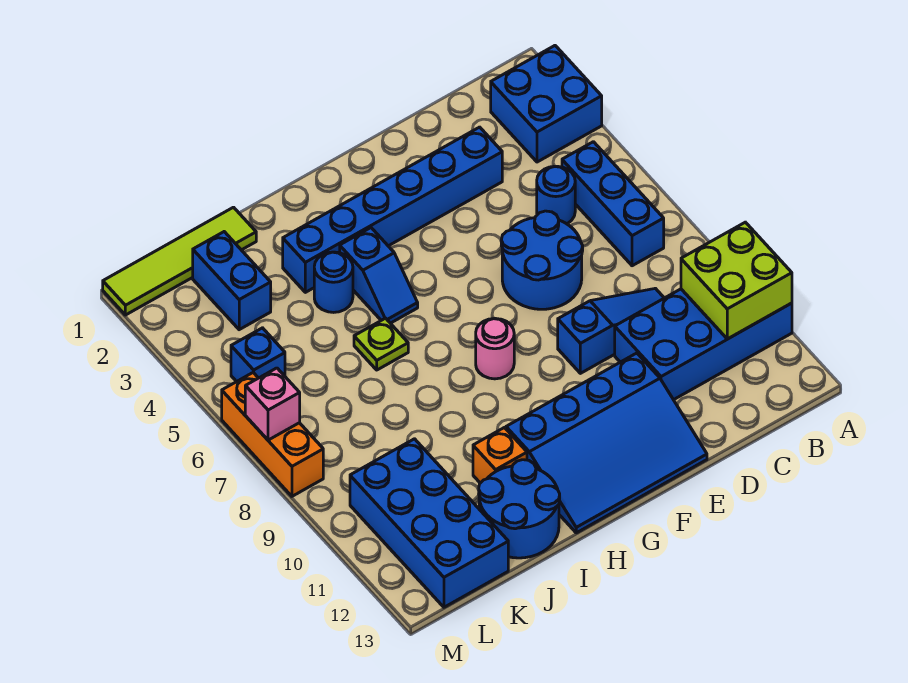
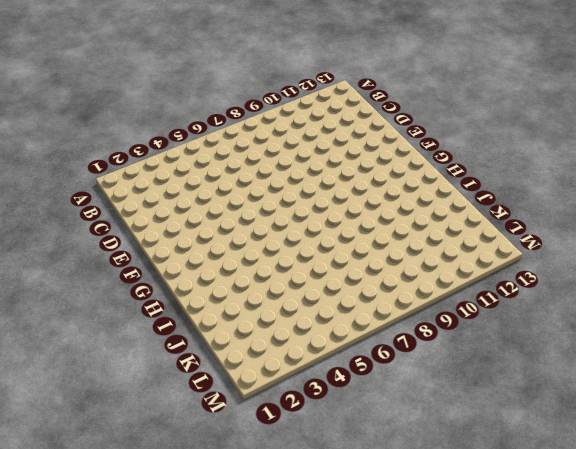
none -> blue 2x2 brick [491,46,602,162]
none -> blue 2x4 brick [615,289,792,400]
none -> blue 1x3 brick [562,142,664,266]

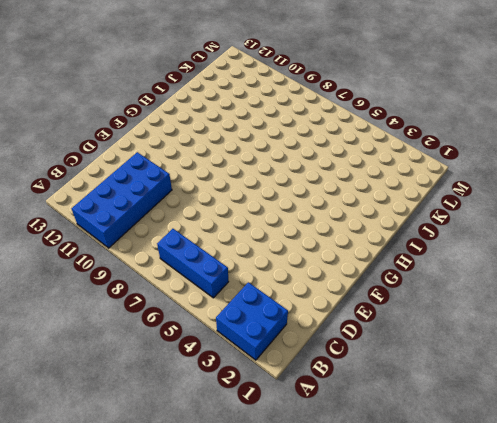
none -> blue 1x1 round brick [537,166,575,224]
none -> blue 1x3 slope [558,288,664,373]
none -> blue 1x6 brick [283,127,502,292]

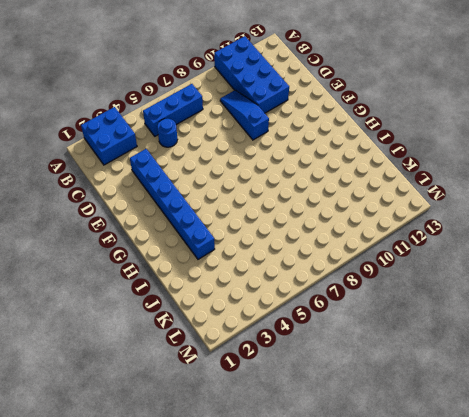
none -> blue 2x2 round brick [501,211,583,309]
none -> blue 3x4 slope [506,353,707,533]
none -> pink 1x1 round brick [476,318,514,379]

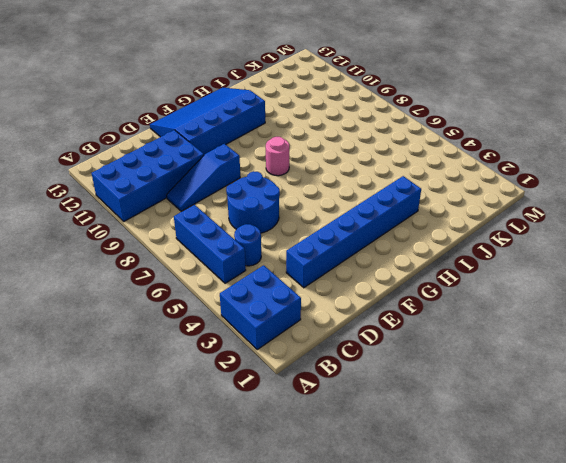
none -> blue 1x2 slope [340,228,418,323]
none -> blue 1x1 round brick [314,252,353,312]
none -> lime 1x1 plate [354,318,408,370]

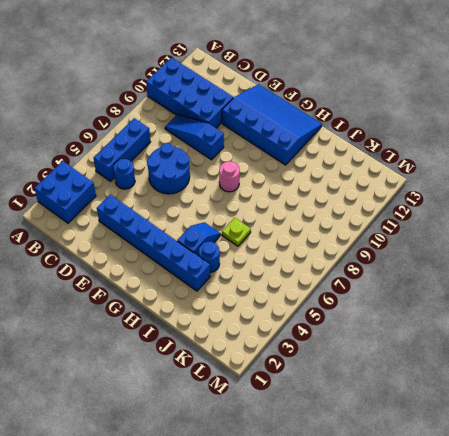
none -> orange 1x1 brick [473,428,527,483]
none -> blue 2x2 round brick [479,460,560,558]
none -> lime 1x4 tile [103,207,256,315]

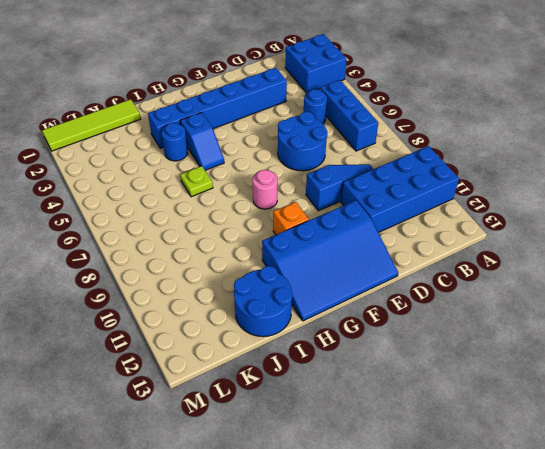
orange 1x1 brick [273,202,309,235] -> orange 1x1 brick moved to [473,428,527,483]
none -> blue 1x2 brick [193,232,271,330]
none -> blue 2x4 brick [350,439,508,607]
none -> blue 1x1 brick [231,328,285,382]

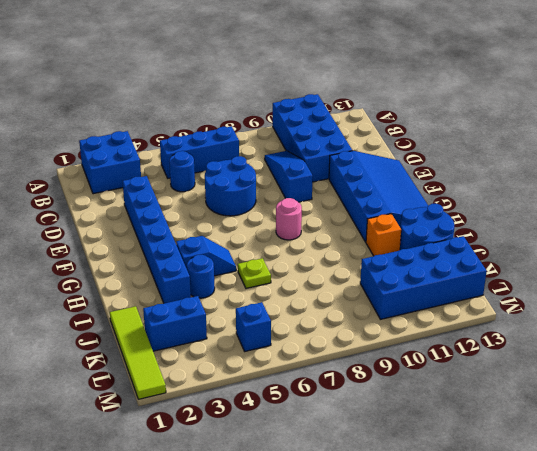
none -> orange 1x3 brick [222,373,323,496]
none -> lime 2x2 brick [681,222,792,339]
none -> pink 1x1 brick [245,368,300,440]

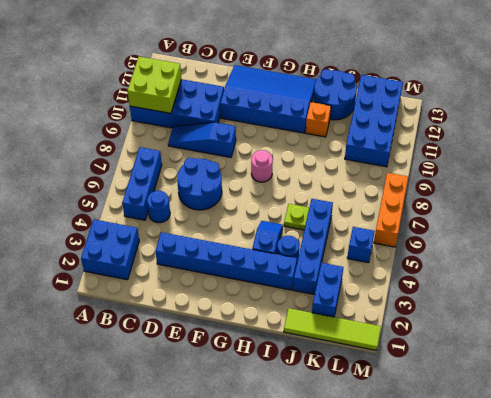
blue 1x4 brick [293,199,333,295] -> none
none -> pink 1x1 brick [245,368,300,440]

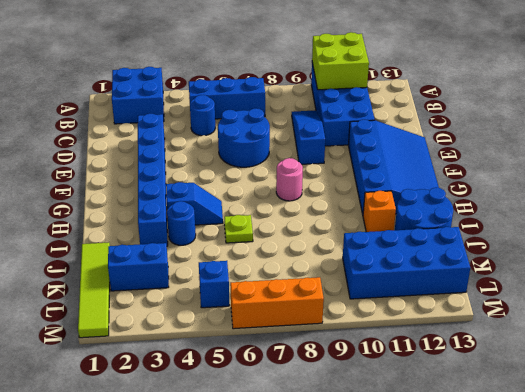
none -> pink 1x1 brick [245,368,300,440]

